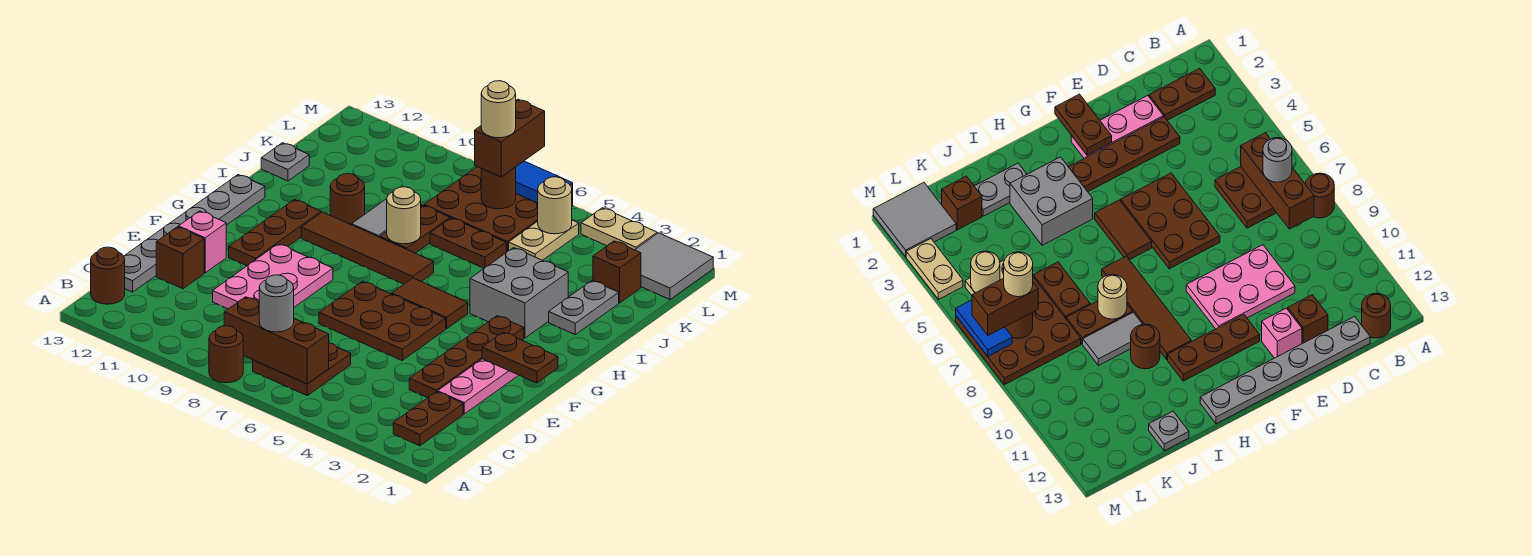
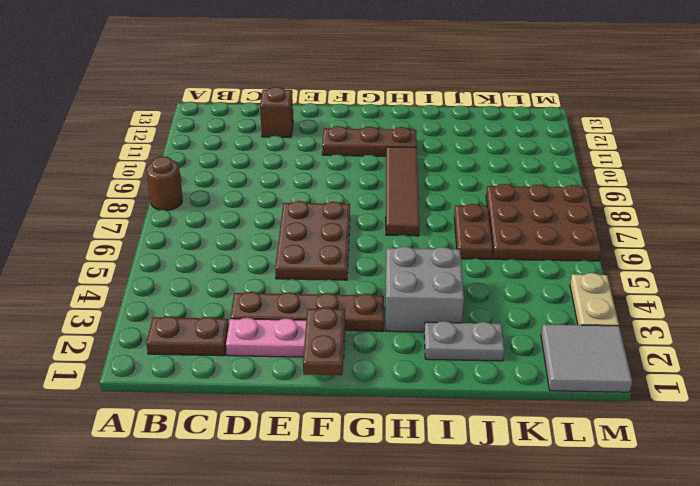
none -> brown 2x2 plate [253,343,351,396]
none -> brown 1x1 round brick [91,247,125,304]
none -> grey 1x6 plate [124,175,265,292]
none -> pink 2x3 plate [213,244,333,309]

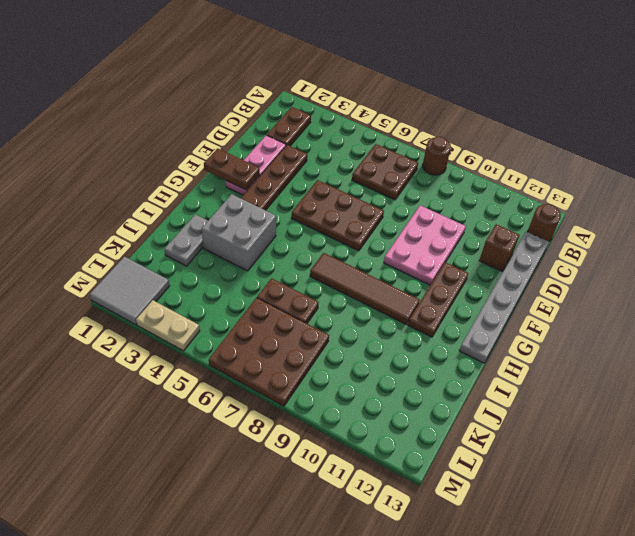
none -> pink 1x1 brick [178,211,226,273]
none -> brown 1x2 tile [392,278,468,329]
none -> brown 1x2 plate [380,205,450,253]
none -> grey 1x2 tile [352,199,422,237]

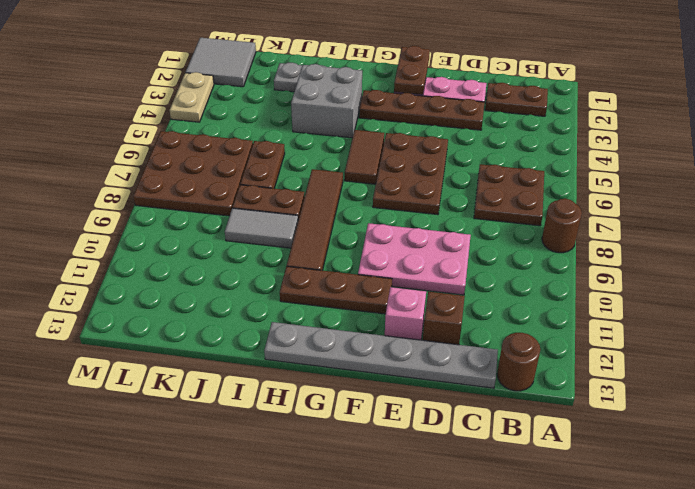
none -> brown 1x1 round brick [330,174,365,225]
none -> grey 1x1 plate [261,143,309,181]
none -> brown 1x1 brick [593,241,641,303]
none -> tan 1x2 plate [509,220,579,260]

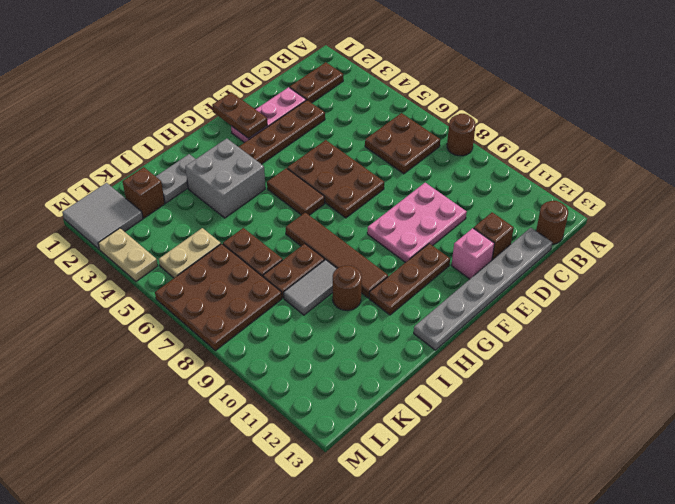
none -> grey 1x1 plate [261,143,309,181]
none -> brown 1x3 brick [224,297,329,384]
none -> tan 1x1 round brick [387,187,421,244]
none -> tan 1x1 round brick [538,177,572,234]

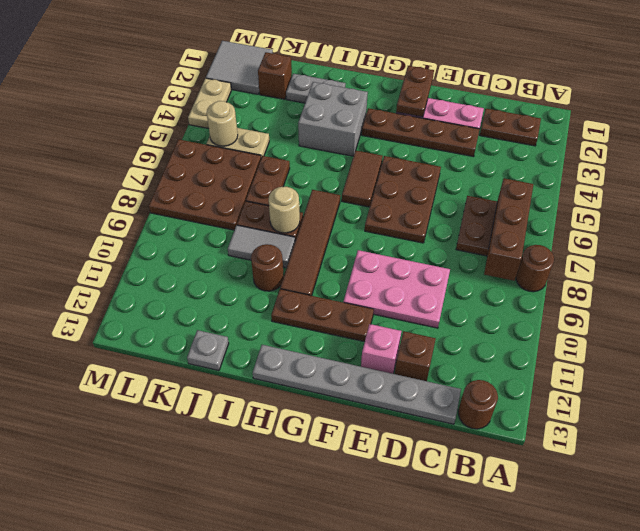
none -> brown 1x1 round brick [481,167,516,209]
none -> blue 1x2 tile [516,161,573,203]
none -> grey 1x1 round brick [259,275,294,332]
none -> brown 1x2 brick [475,99,545,177]

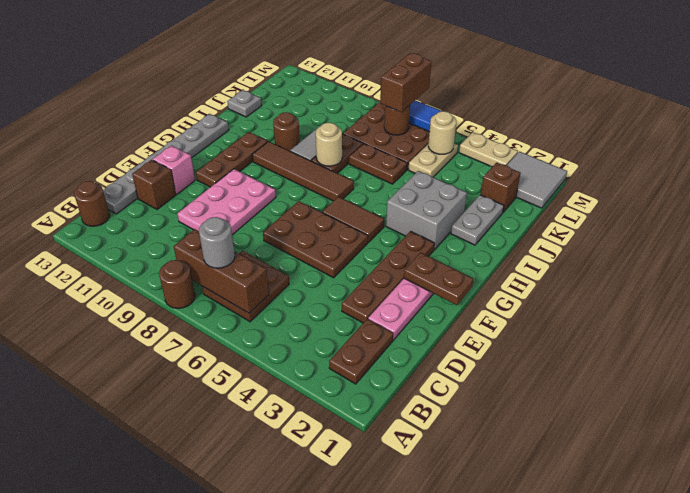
none -> tan 1x1 round brick [481,81,516,138]

